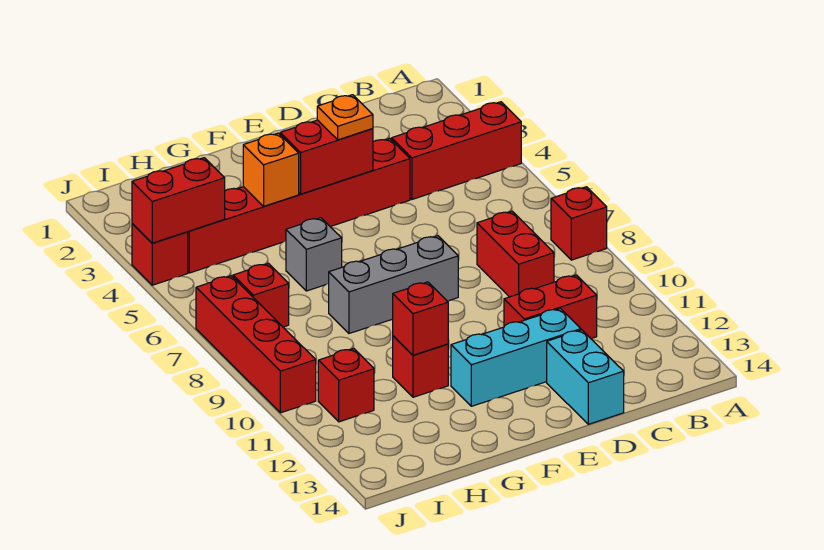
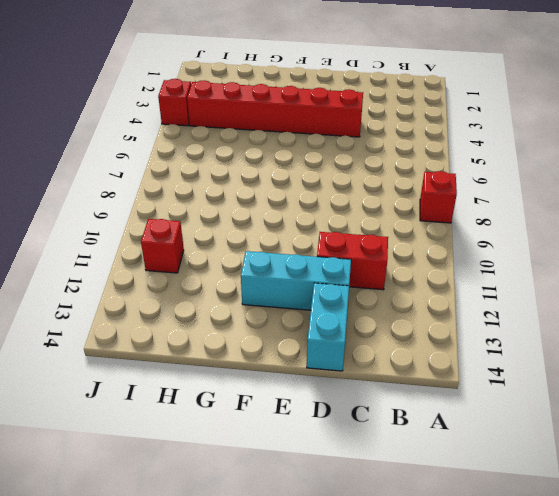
none -> red 1x3 brick [392,102,521,199]
none -> red 1x2 brick [477,211,554,297]
none -> grey 1x3 brick [329,236,458,333]

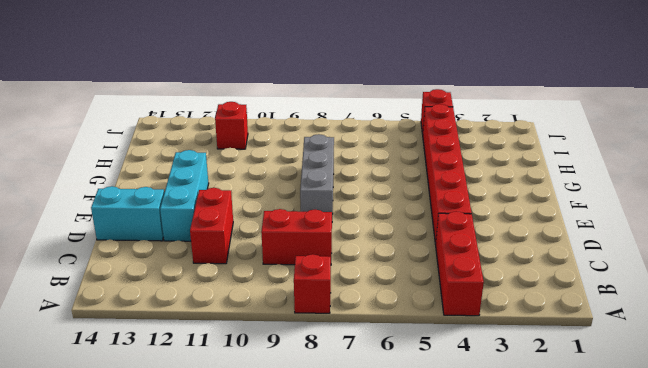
none -> grey 1x1 brick [286,218,342,291]
none -> red 1x1 brick [393,336,448,397]
none -> red 1x1 brick [233,263,289,327]

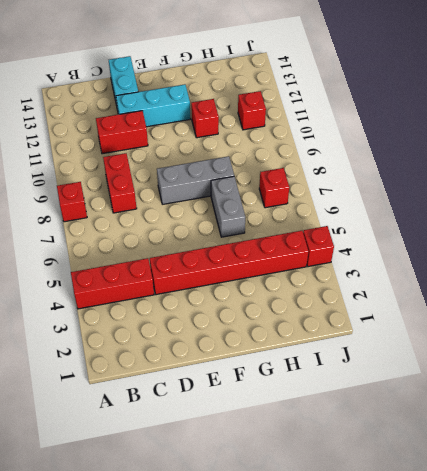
grey 1x2 brick [211,176,245,237] -> grey 1x1 brick [286,218,342,291]
none -> red 1x4 brick [196,276,316,413]
none -> red 1x2 brick [280,120,373,194]
none -> orange 1x1 brick [243,133,299,206]

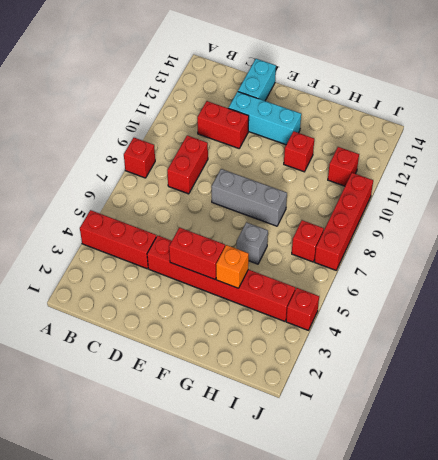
none -> red 1x1 brick [393,282,448,355]
none -> red 1x2 brick [132,158,225,243]
none -> orange 1x1 plate [317,95,373,140]

